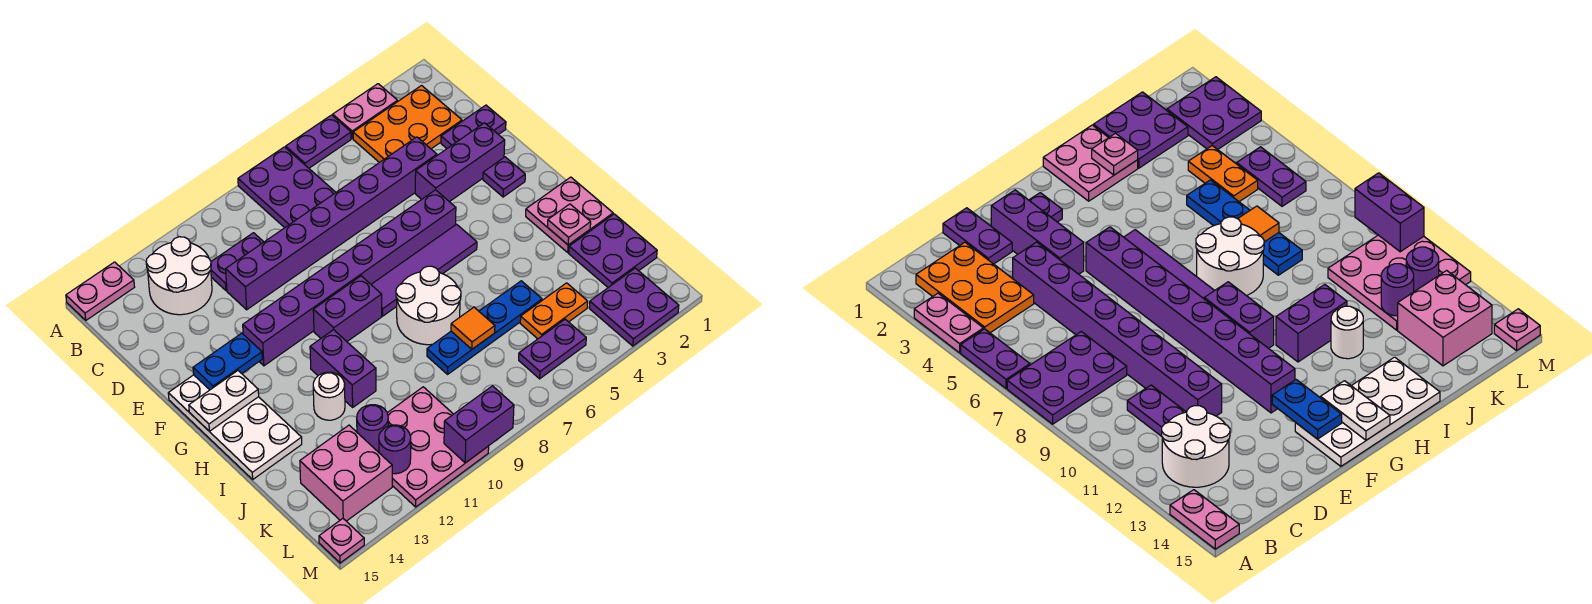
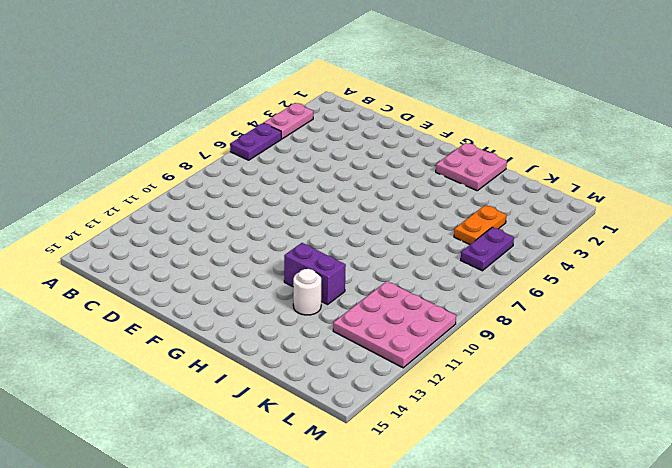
none -> purple 2x3 plate [238,147,336,228]
none -> pink 1x2 plate [66,262,134,320]
none -> orange 2x3 plate [353,86,462,163]
none -> white 2x2 round brick [146,237,212,315]

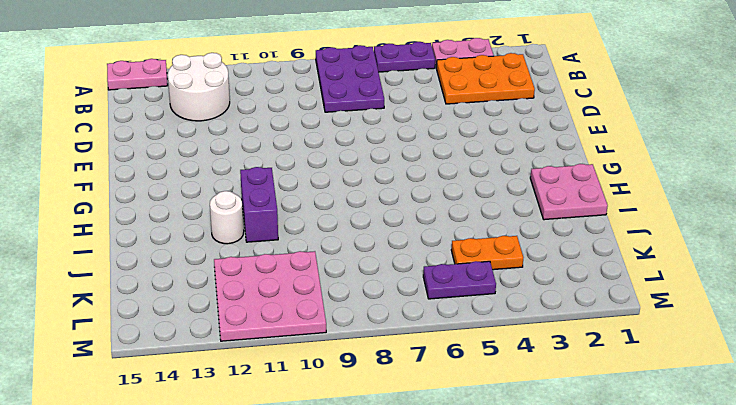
none -> purple 1x2 plate [211,233,263,290]
none -> purple 1x2 plate [441,105,506,148]
none -> purple 1x8 brick [226,137,437,310]
none -> purple 1x3 brick [415,123,505,202]

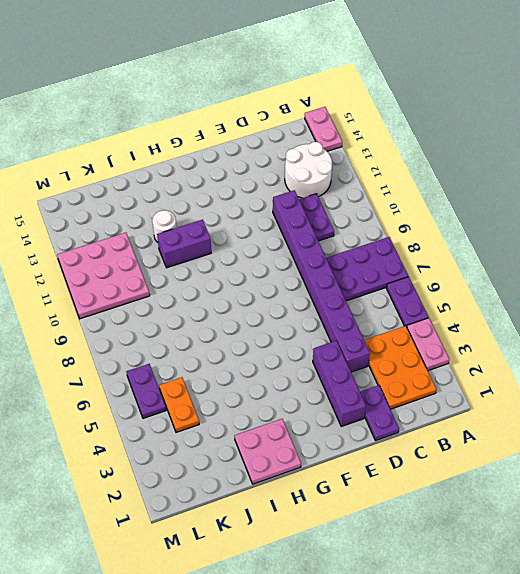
none -> purple 1x1 plate [483,157,525,197]
none -> purple 1x8 brick [243,190,456,366]
none -> white 2x4 plate [168,375,302,479]
none -> purple 1x4 tile [371,224,477,316]

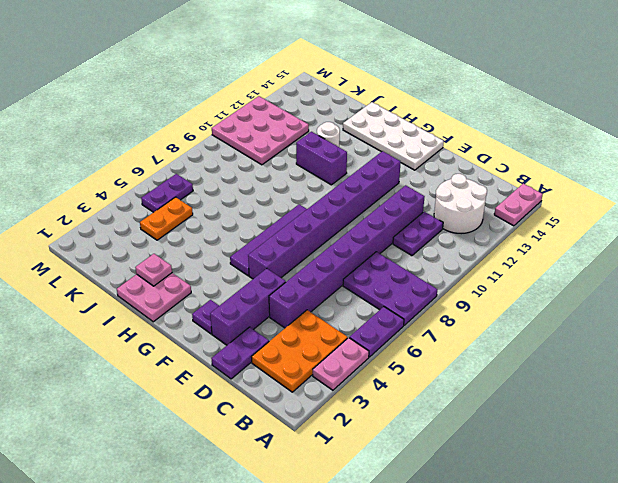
none -> purple 1x2 brick [313,276,382,341]
none -> white 2x2 round brick [396,266,461,345]
none -> purple 2x2 plate [569,214,657,287]
none -> blue 1x4 plate [427,281,542,374]

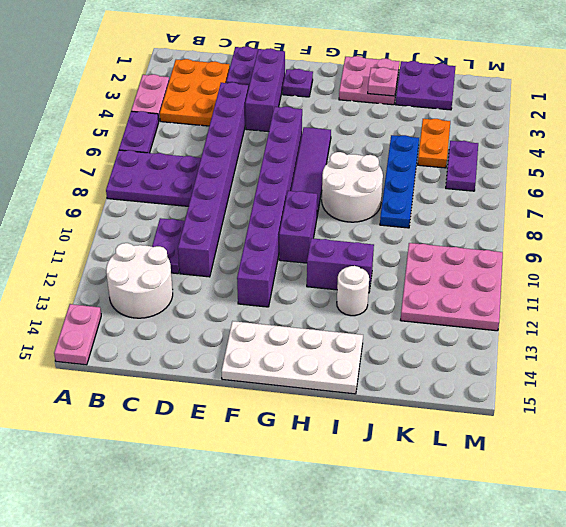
none -> pink 2x2 brick [300,425,392,521]
none -> purple 2x2 plate [589,268,679,346]
none -> pink 1x1 plate [319,519,364,563]
none -> blue 1x2 plate [193,333,262,390]

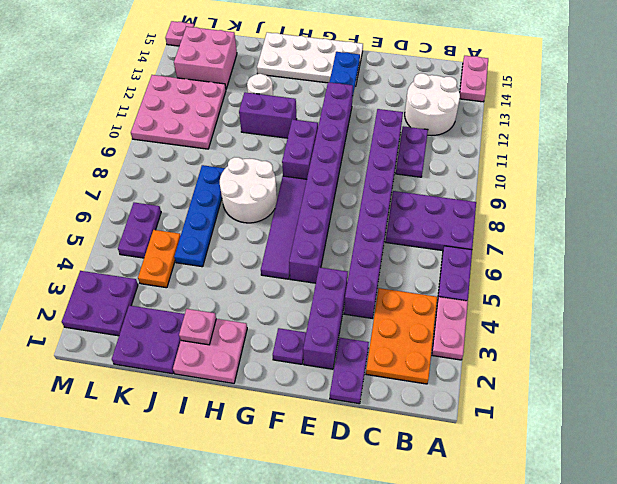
none -> white 1x2 plate [189,371,259,432]
none -> orange 1x1 tile [451,307,495,349]
none -> purple 1x1 round brick [357,405,388,452]
none -> purple 1x1 round brick [379,425,411,474]

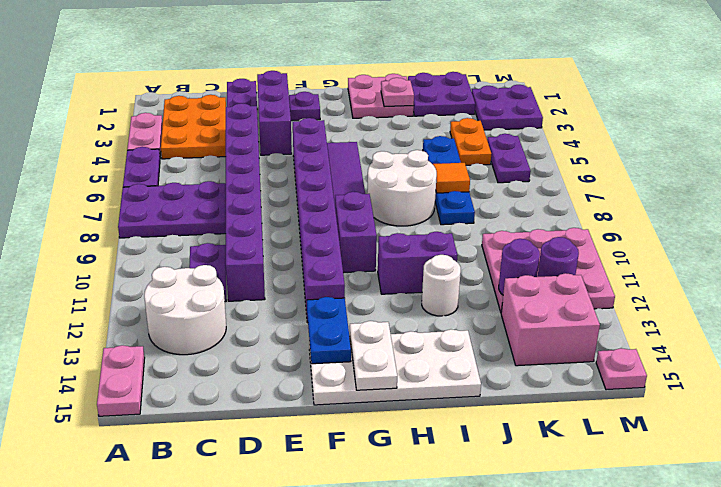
none -> purple 1x2 brick [444,386,514,463]

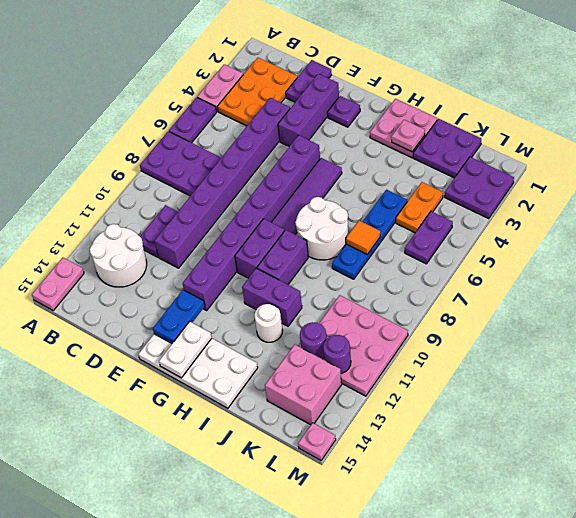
purple 1x2 brick [257,230,308,284] -> purple 1x2 brick moved to [444,386,514,463]

